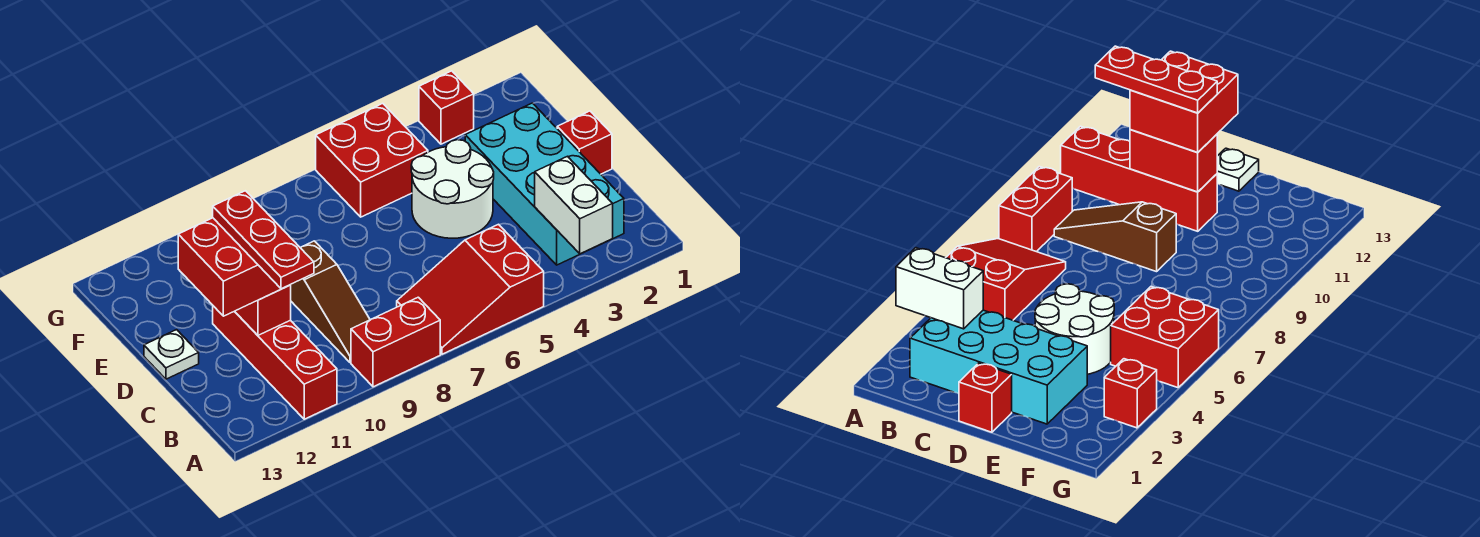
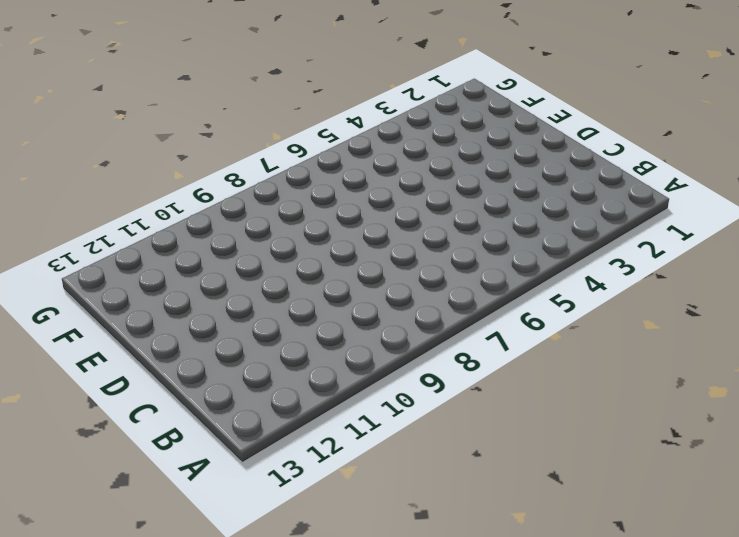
none -> red 2x3 slope [397,224,544,354]
none -> red 1x2 brick [351,297,440,387]
none -> red 1x4 brick [213,306,337,419]

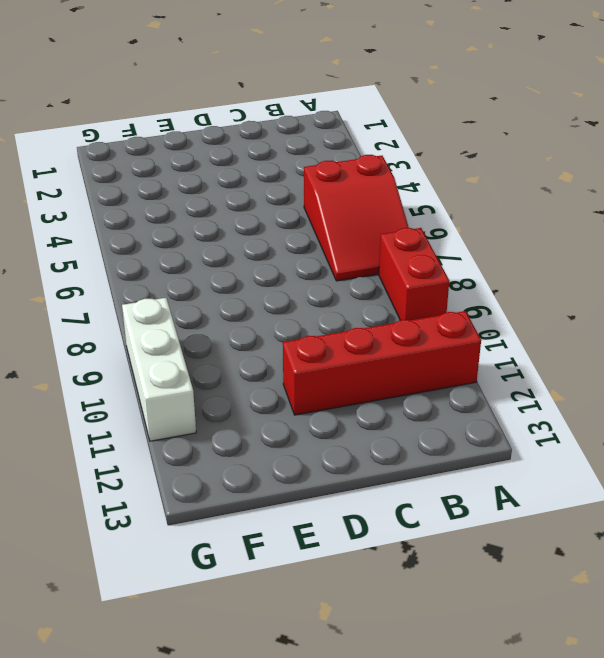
white 1x3 brick [122,298,196,441] -> none
none -> cyan 2x4 brick [465,103,624,265]
none -> brown 1x3 slope [291,241,370,363]
none -> red 1x1 brick [557,111,612,174]

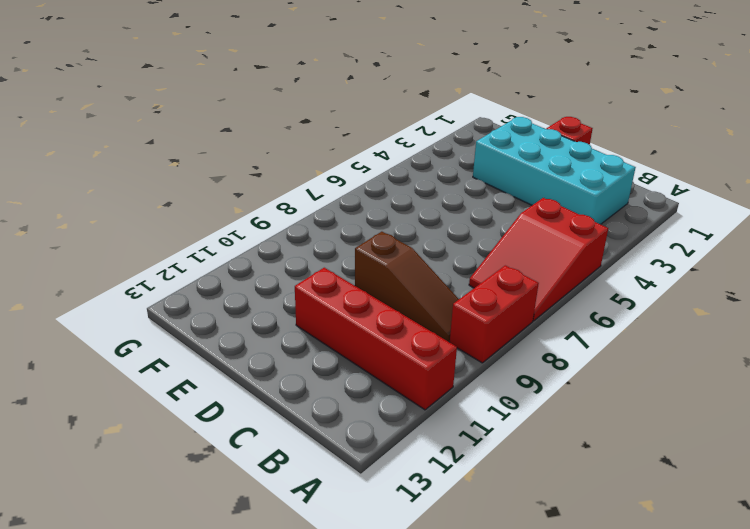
none -> white 2x2 round brick [411,140,494,238]
none -> white 1x1 plate [144,330,199,379]
none -> red 2x2 brick [316,103,428,217]

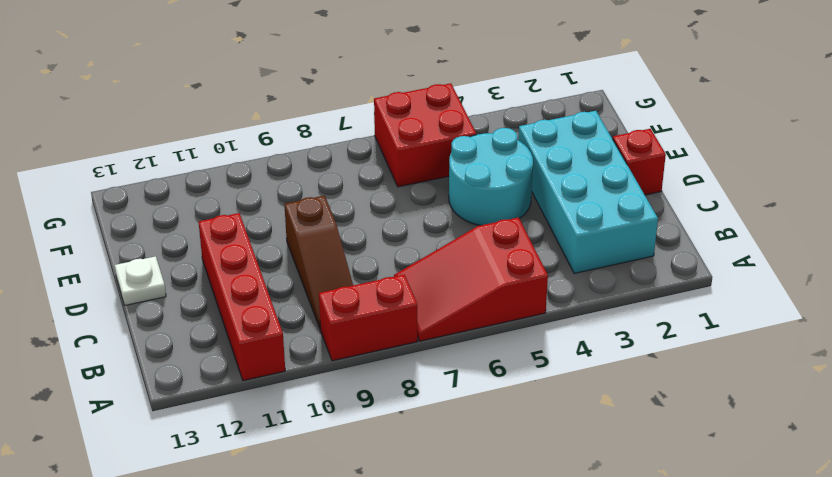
cyan 2x2 round brick [449,128,533,225] -> white 2x2 round brick [411,140,494,238]
none -> red 1x1 brick [419,71,474,144]
none -> white 1x2 brick [535,156,613,254]
none -> red 1x2 brick [235,285,291,335]

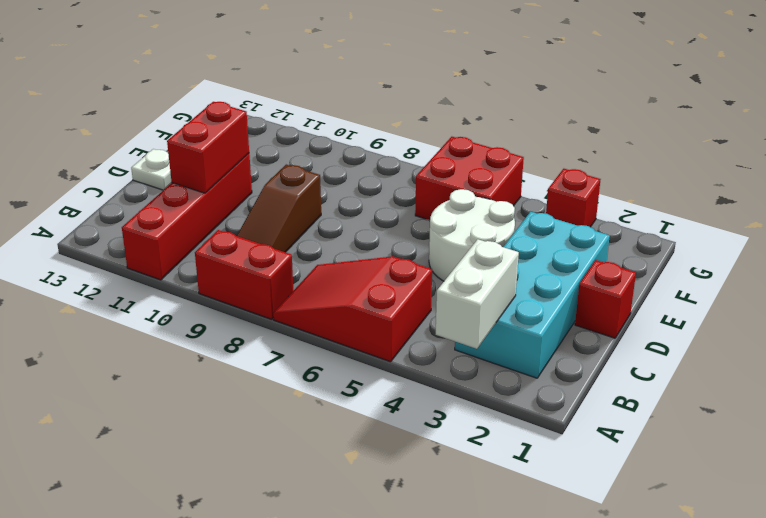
none -> red 2x2 brick [178,218,287,316]
none -> red 1x3 plate [213,191,314,289]

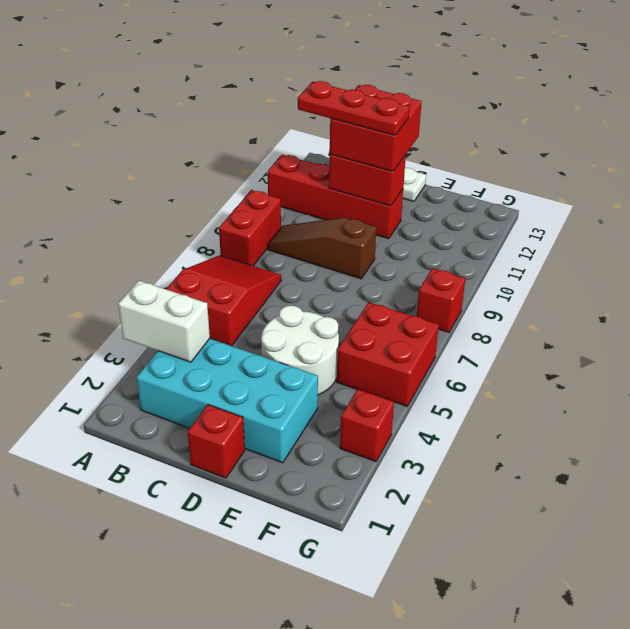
red 1x1 brick [417,268,465,332] -> none

